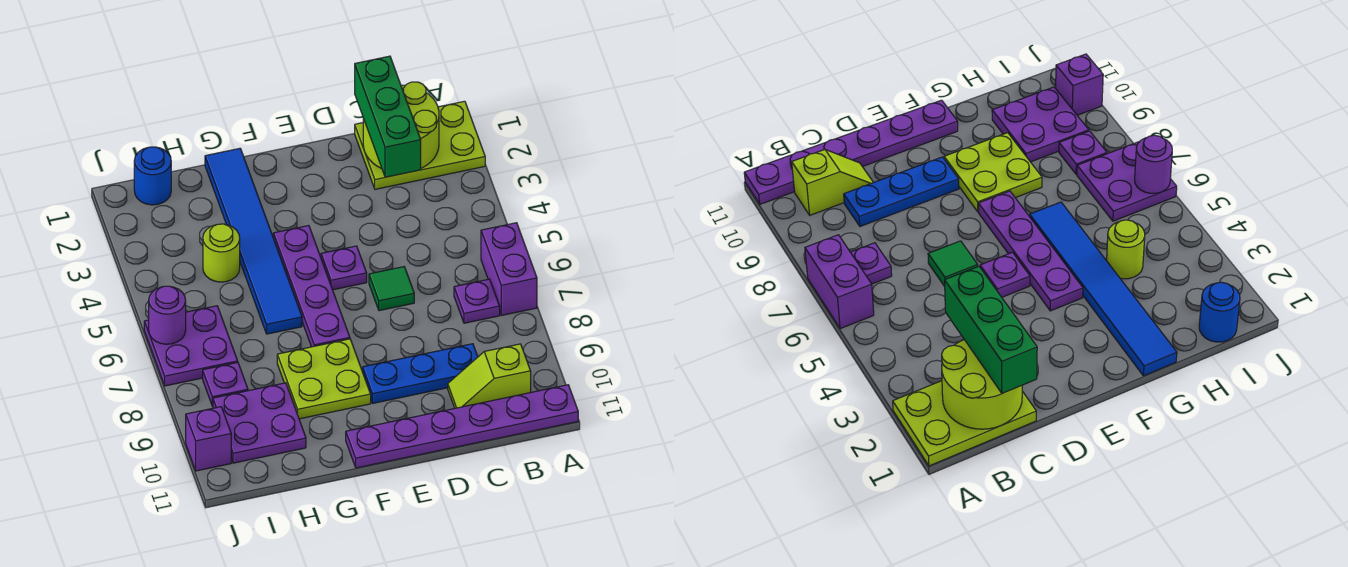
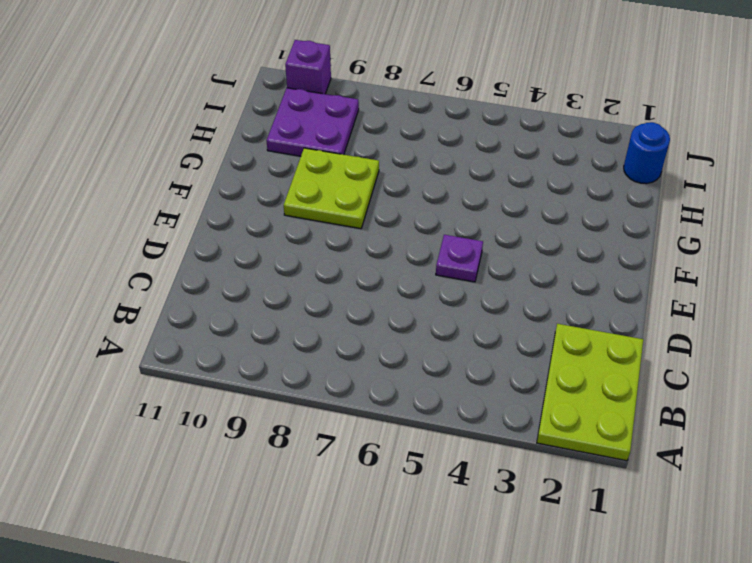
none -> purple 1x2 brick [481,223,537,315]
none -> purple 1x6 plate [346,385,578,468]
none -> purple 1x1 plate [454,279,500,323]

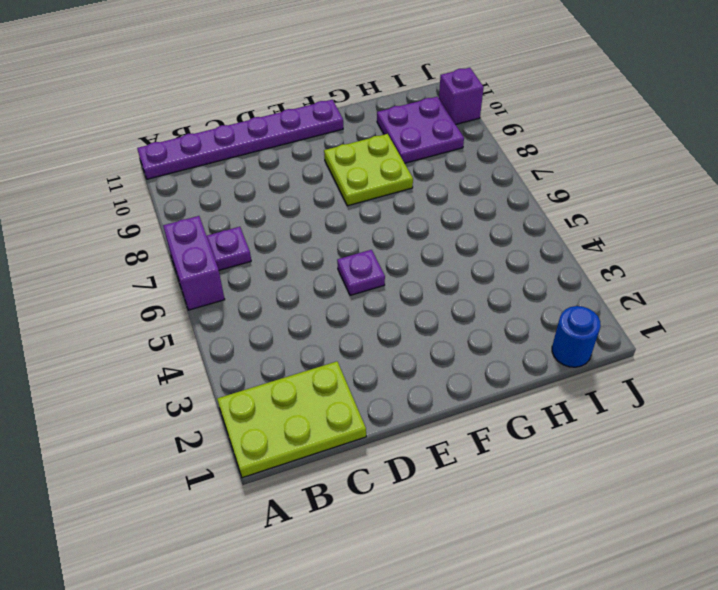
none -> lime 1x2 slope [448,344,531,408]
none -> blue 1x3 plate [363,344,478,403]
none -> green 1x1 tile [369,267,414,311]

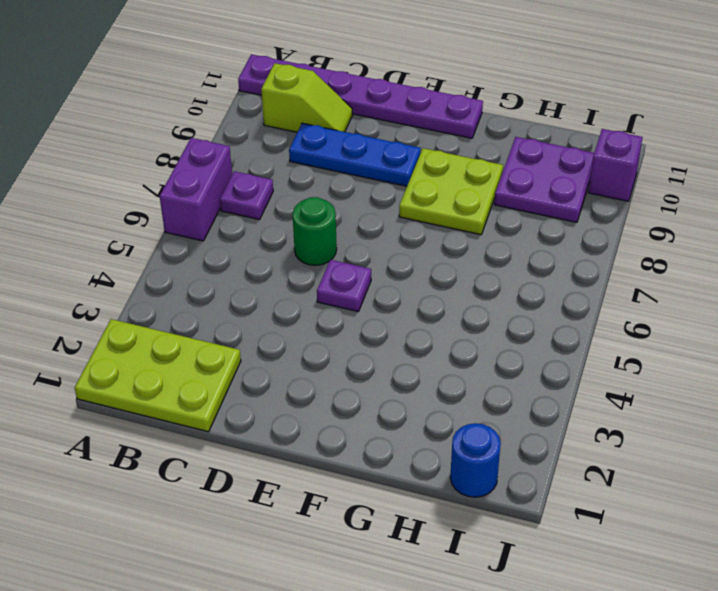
green 1x1 round brick [293,197,337,265] -> green 1x1 tile [369,267,414,311]
none -> purple 1x4 plate [273,226,350,347]
none -> blue 1x6 tile [205,148,302,334]
none -> lime 1x1 round brick [203,224,240,282]

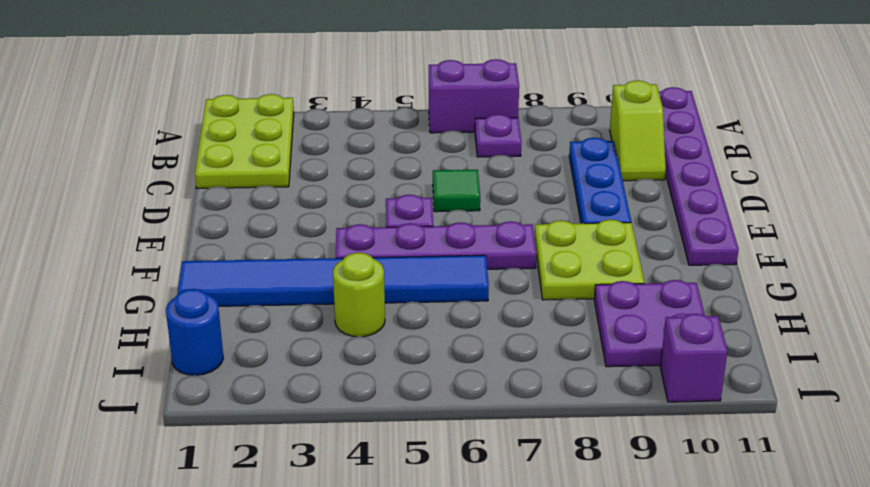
none -> purple 2x2 plate [144,306,238,386]
none -> purple 1x1 plate [203,362,248,406]
none -> lime 2x2 round brick [363,82,439,169]

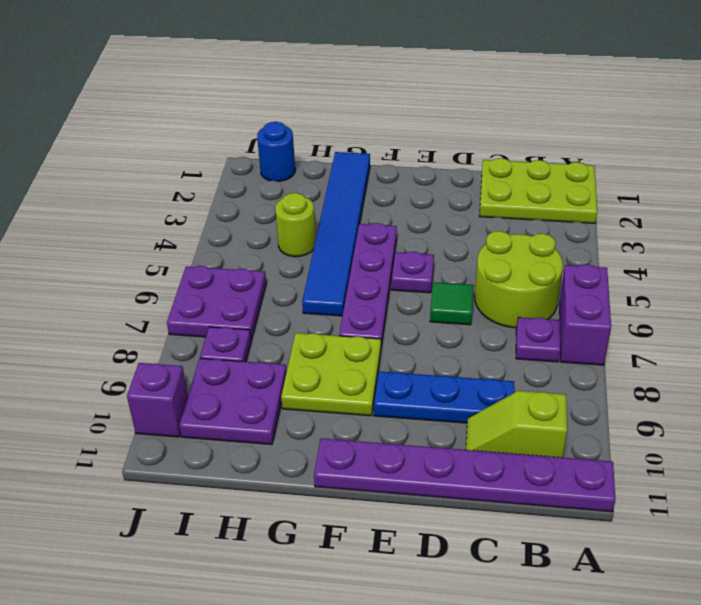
lime 2x2 round brick [475,231,563,328] -> lime 2x2 round brick moved to [363,82,439,169]
none -> purple 1x1 round brick [149,286,186,344]
none -> green 1x3 brick [355,56,421,177]

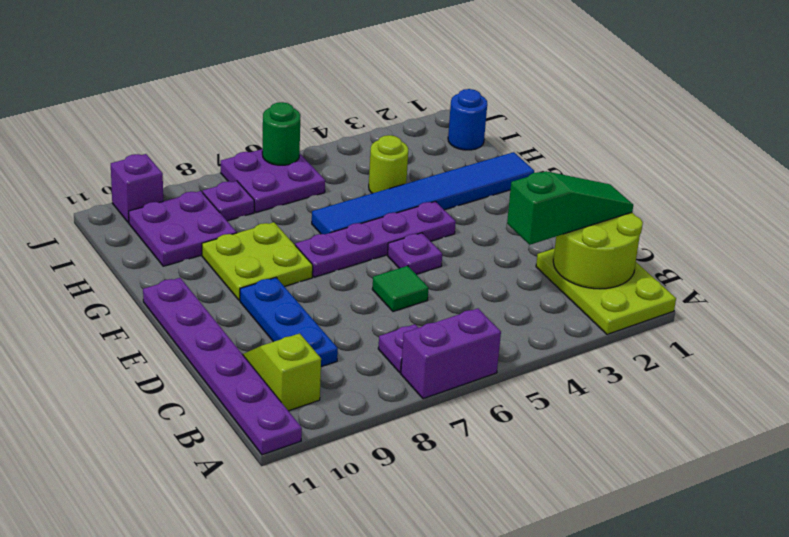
green 1x3 slope [507,171,633,245] -> green 1x3 brick [355,56,421,177]
green 1x1 round brick [262,102,300,165] -> purple 1x1 round brick [149,286,186,344]

